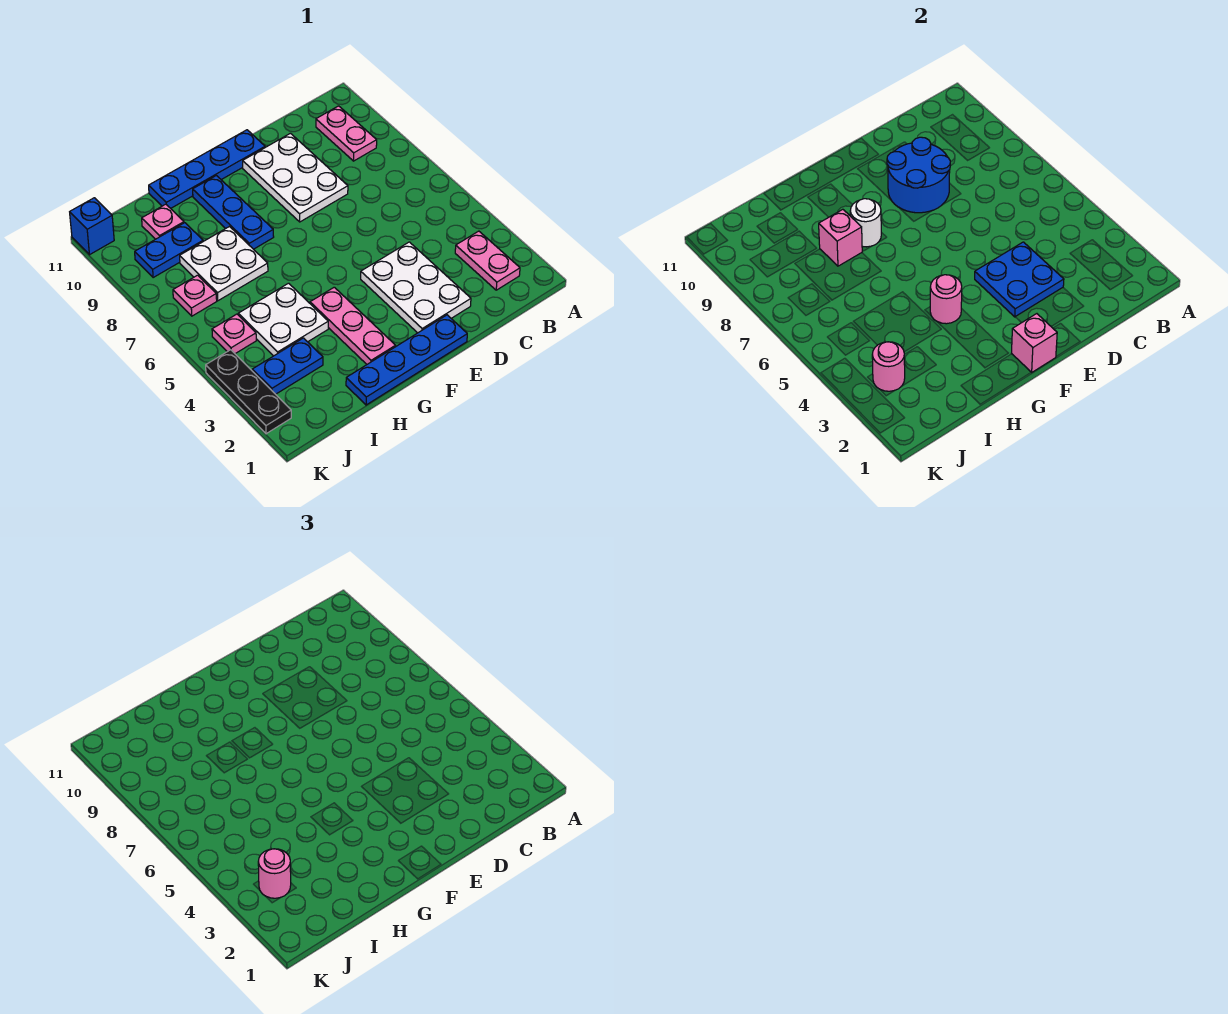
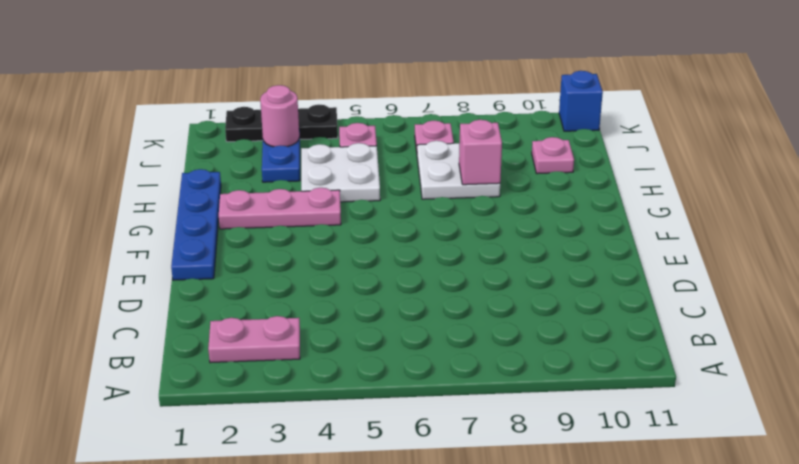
none -> pink 1x2 plate [316,106,377,161]
none -> white 2x3 plate [361,242,471,333]
none -> white 2x3 plate [243,133,348,222]

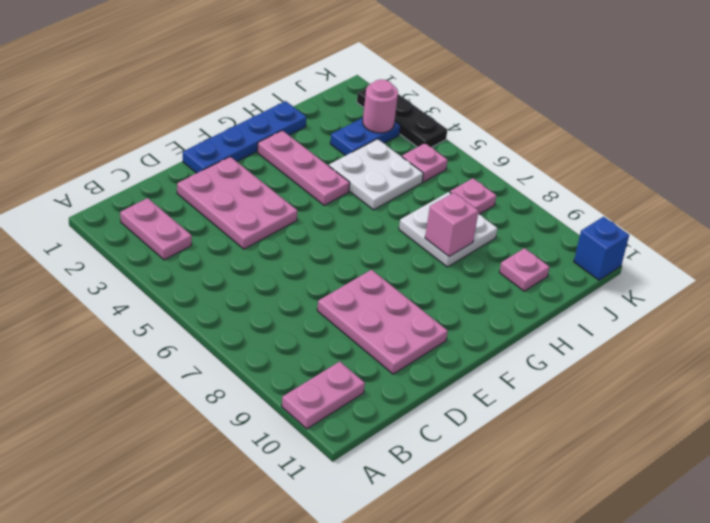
pink 1x2 plate [282,362,365,429] -> pink 1x2 plate turned to [316,106,377,161]
pink 2x3 plate [177,157,298,249] -> white 2x3 plate [361,242,471,333]
pink 2x3 plate [317,270,448,374] -> white 2x3 plate [243,133,348,222]
none -> blue 1x4 plate [149,130,265,208]
none -> blue 1x3 plate [193,176,274,249]
none -> blue 1x2 plate [135,223,203,278]

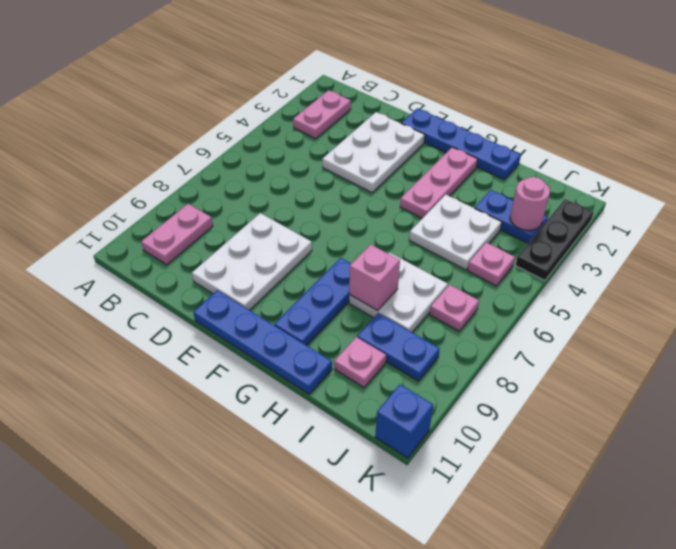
none -> blue 2x2 plate [975,242,1064,317]
none -> blue 2x2 round brick [887,137,950,213]
none -> pink 1x1 brick [1011,314,1057,372]

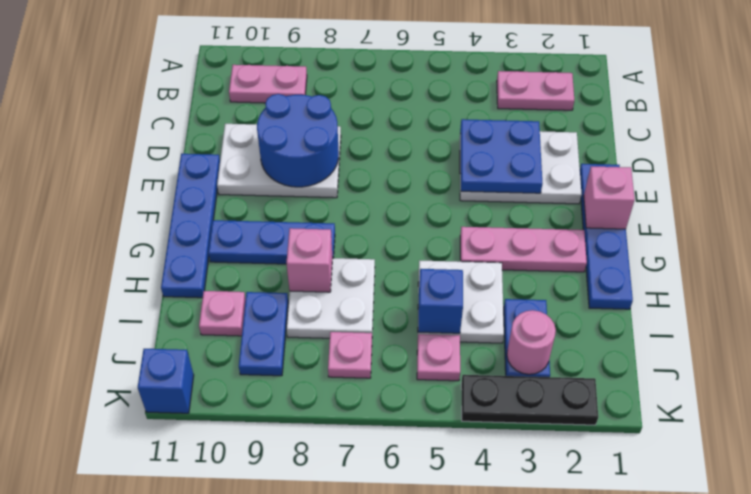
blue 1x1 brick [418,269,463,333] -> none
none -> pink 1x1 round brick [930,275,962,324]
none -> white 1x1 round brick [850,199,881,247]
none -> pink 1x1 round brick [258,849,291,898]

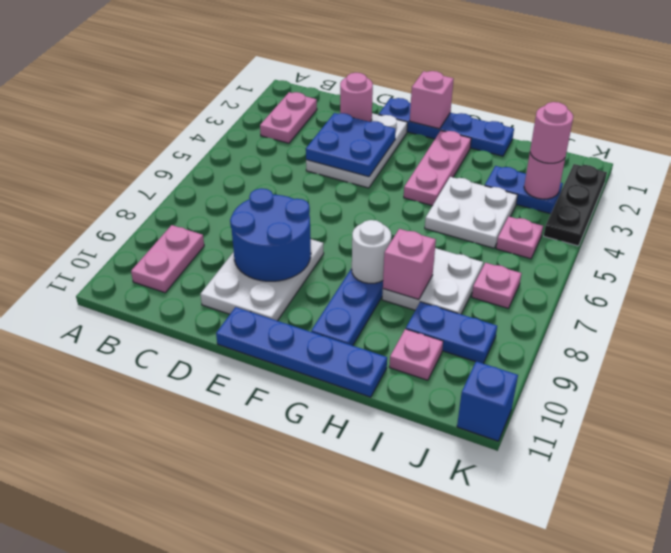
pink 1x1 round brick [340,73,373,122] -> pink 1x1 round brick moved to [930,275,962,324]

